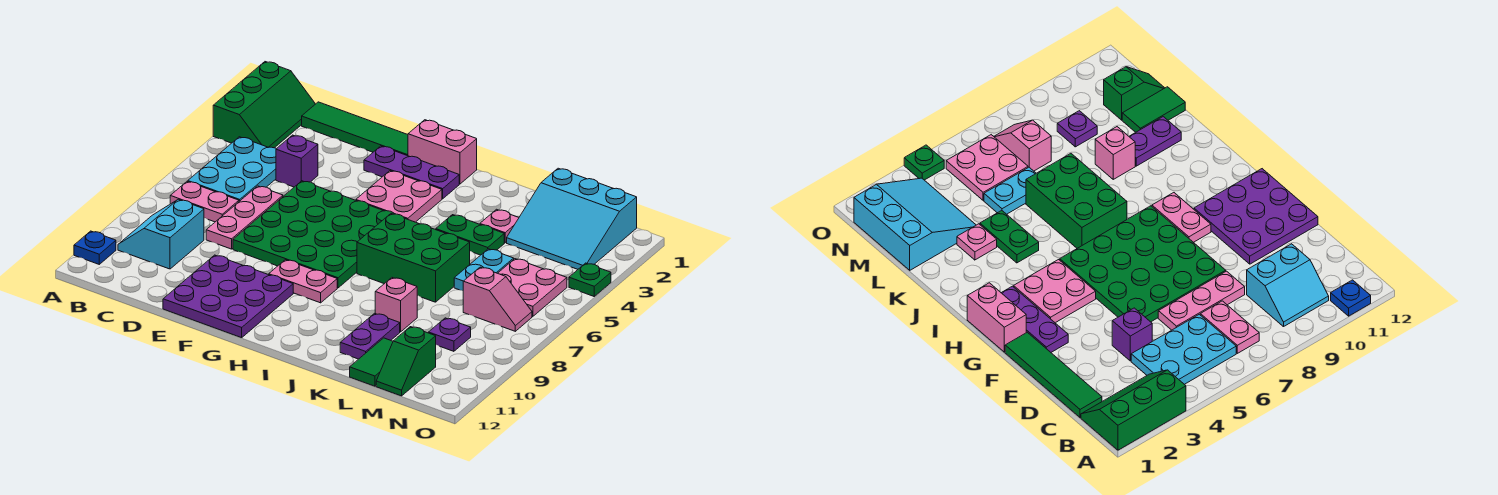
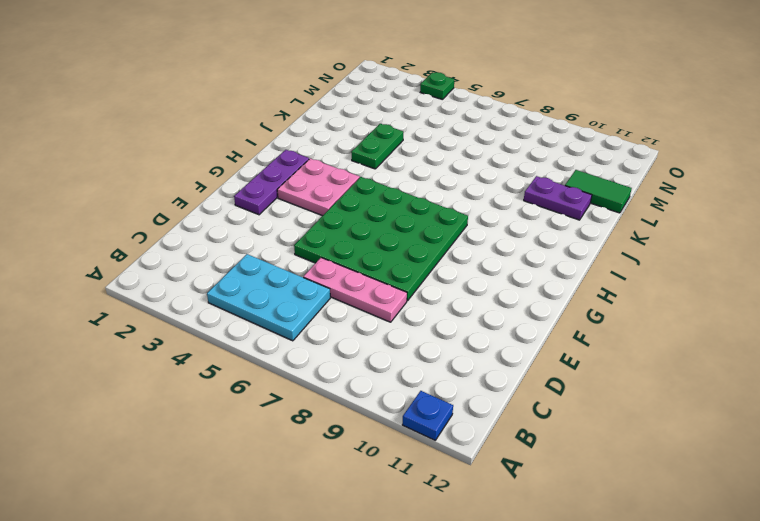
none -> green 2x3 slope [213,62,315,148]
none -> pink 1x2 plate [170,181,239,222]
none -> cyan 2x2 slope [118,199,204,269]

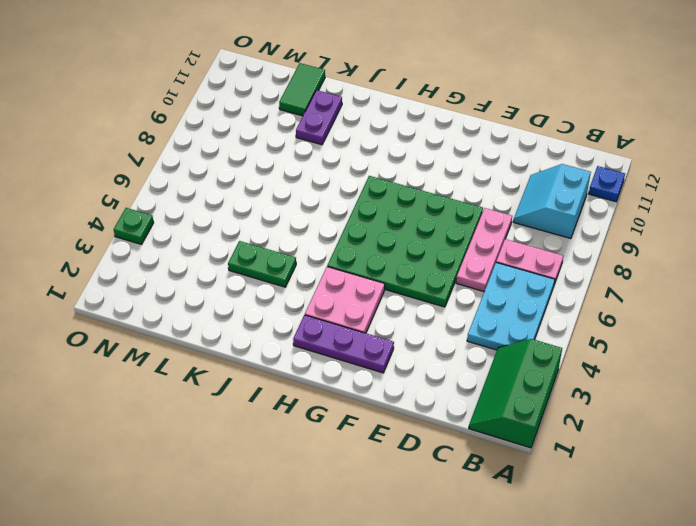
cyan 2x2 slope [513,164,591,238] -> cyan 2x2 slope turned to [118,199,204,269]
none -> green 1x4 tile [302,102,408,156]
none -> purple 1x1 brick [276,135,318,187]
none -> purple 3x3 plate [163,255,293,338]

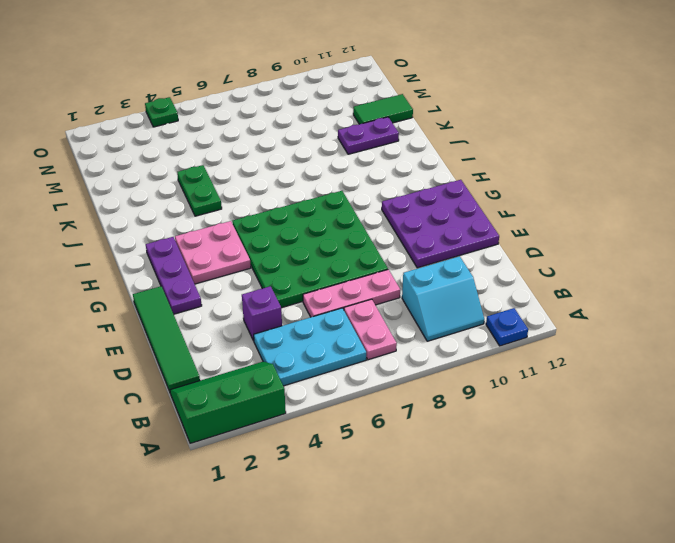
none -> pink 1x2 brick [408,120,477,184]
none -> pink 1x2 plate [269,260,337,303]
none -> green 2x3 brick [357,214,470,302]

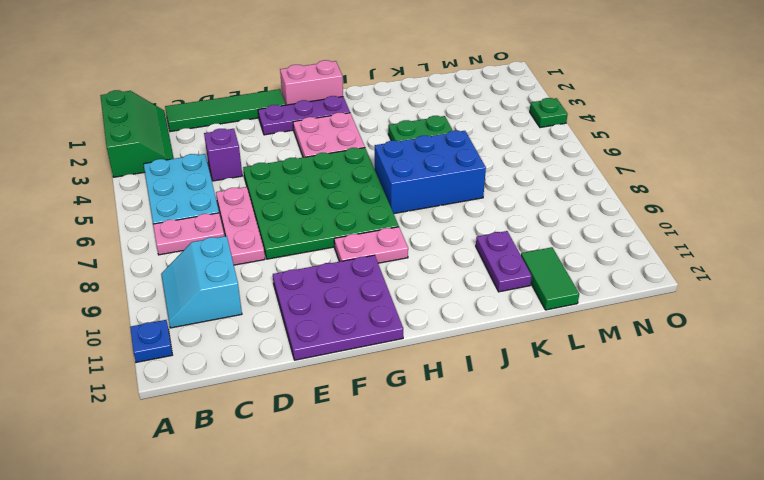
blue 2x3 brick [375,131,486,214] -> green 2x3 brick [357,214,470,302]
none -> pink 1x1 plate [480,209,519,243]
none -> pink 1x1 brick [375,278,417,332]
none -> cyan 3x3 slope [507,168,637,269]

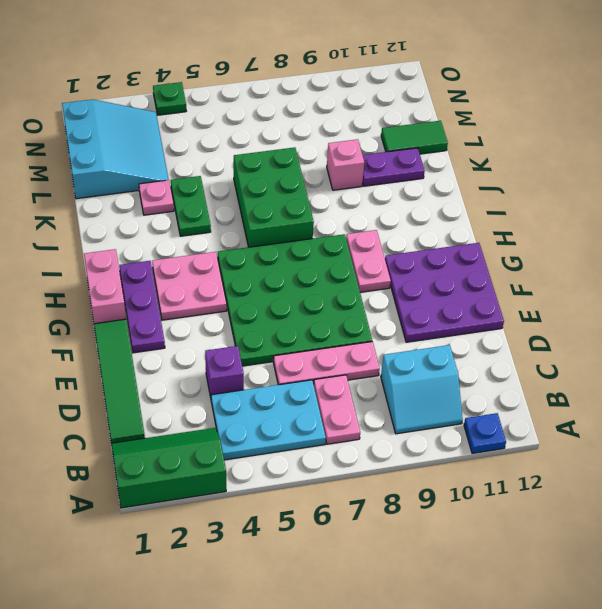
none -> cyan 1x2 plate [454,249,514,291]
none -> pink 2x2 plate [498,259,567,317]
none -> pink 1x2 slope [463,267,532,331]

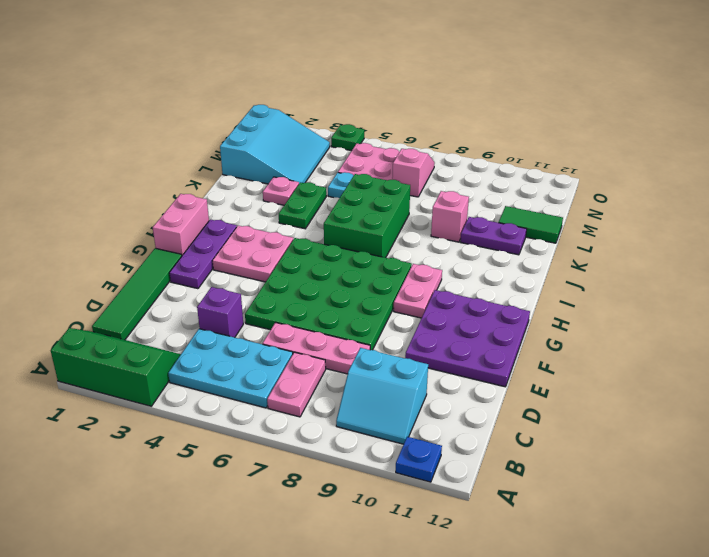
none -> purple 1x1 plate [429,318,471,351]
none -> green 1x2 slope [376,327,436,396]

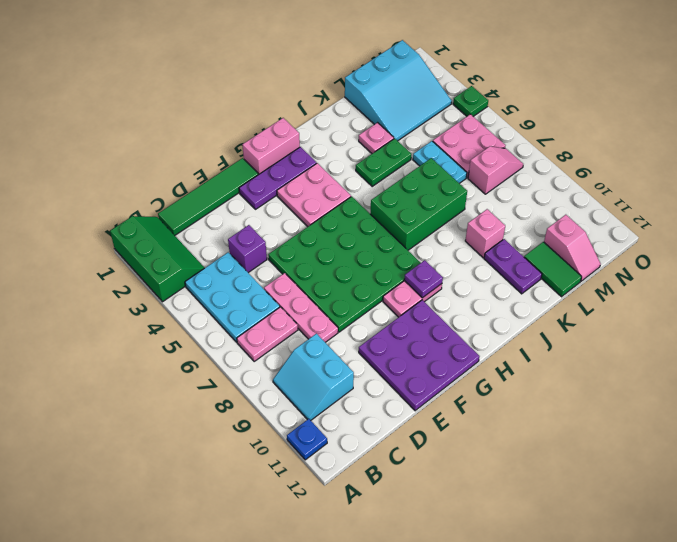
purple 1x1 plate [404,260,443,298] -> purple 1x1 plate moved to [429,318,471,351]
pink 1x2 slope [544,215,601,281] -> green 1x2 slope [376,327,436,396]

